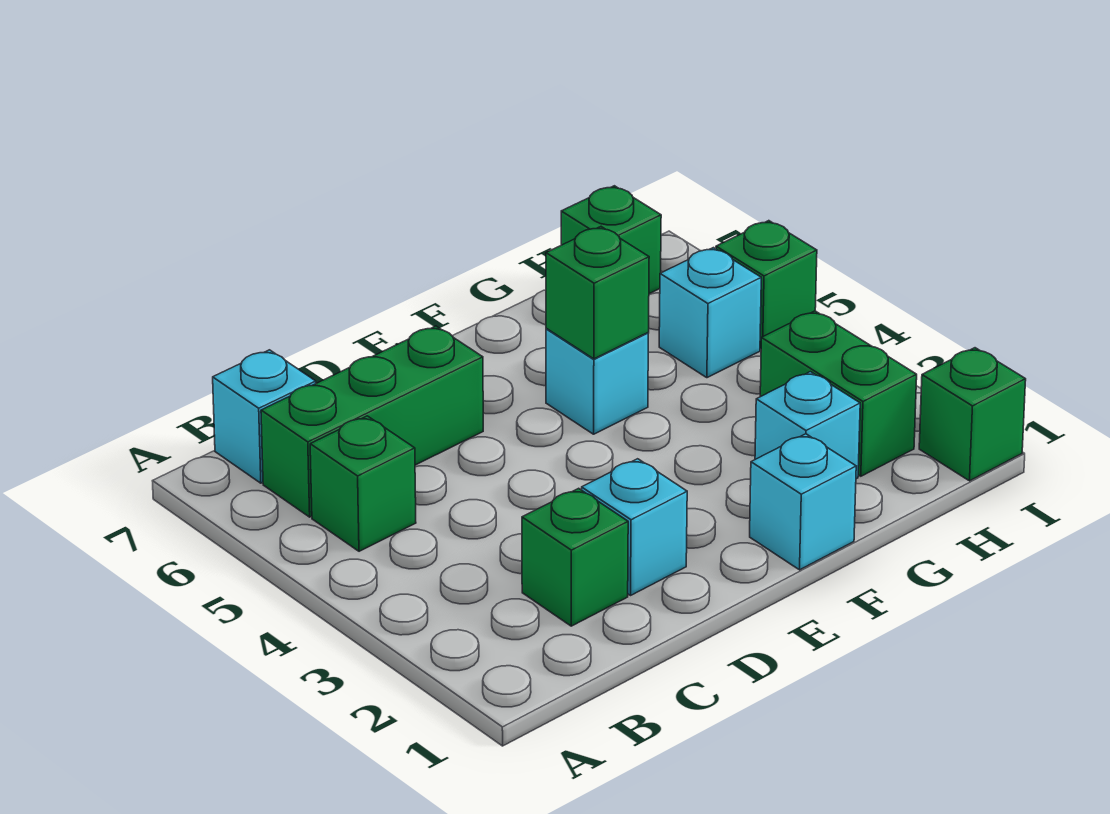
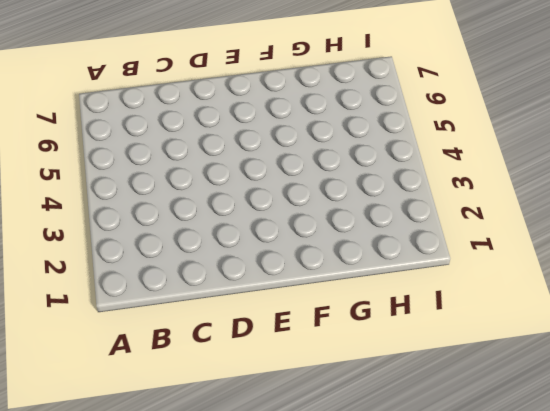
none -> green 1x1 brick [310,416,416,551]
none -> green 1x3 brick [261,326,483,517]
none -> cyan 1x1 brick [213,350,316,483]

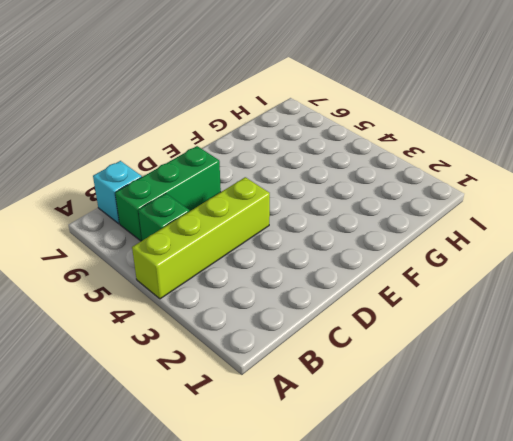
lime 1x4 brick [132,177,270,299] -> none
none -> green 1x1 brick [522,488,628,626]
none -> cyan 1x1 brick [582,459,687,595]
none -> cyan 1x1 brick [750,434,856,570]

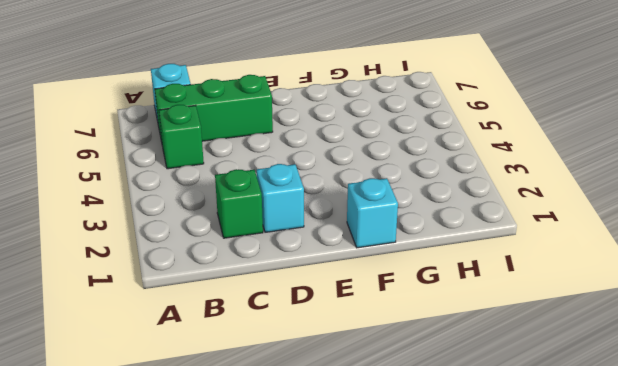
none -> cyan 1x1 brick [546,329,648,434]
none -> cyan 1x1 brick [755,372,860,479]
none -> green 1x2 brick [760,311,917,476]

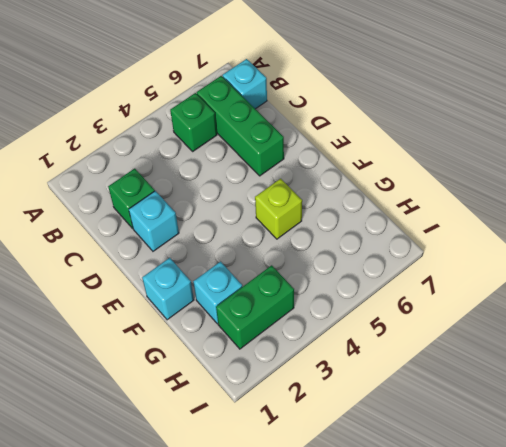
lime 1x1 brick [255,179,302,239] -> cyan 1x1 brick [546,329,648,434]
none -> cyan 1x1 brick [659,248,761,378]
none -> green 1x1 brick [561,186,661,294]
none -> green 1x1 brick [919,348,1026,481]

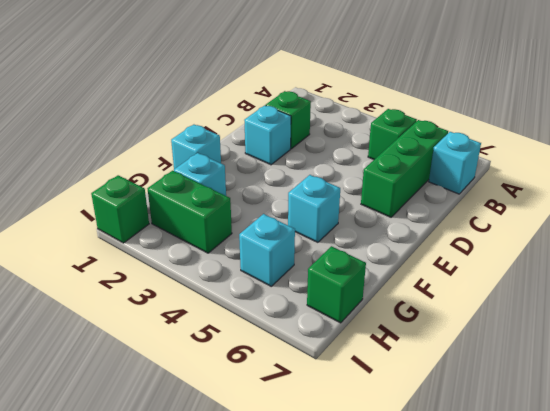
none -> green 1x1 brick [716,221,817,349]
none -> green 1x1 brick [546,227,649,359]

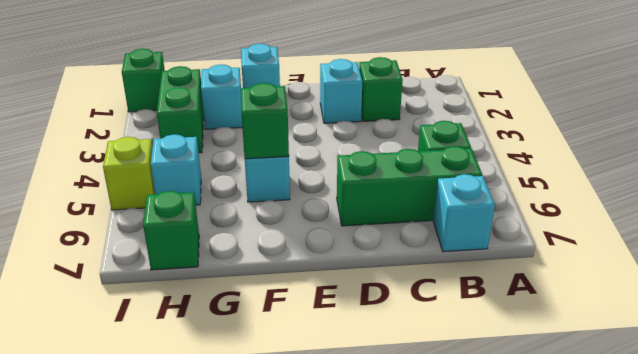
lime 1x1 brick [103,137,155,210] -> green 1x1 brick [716,221,817,349]

